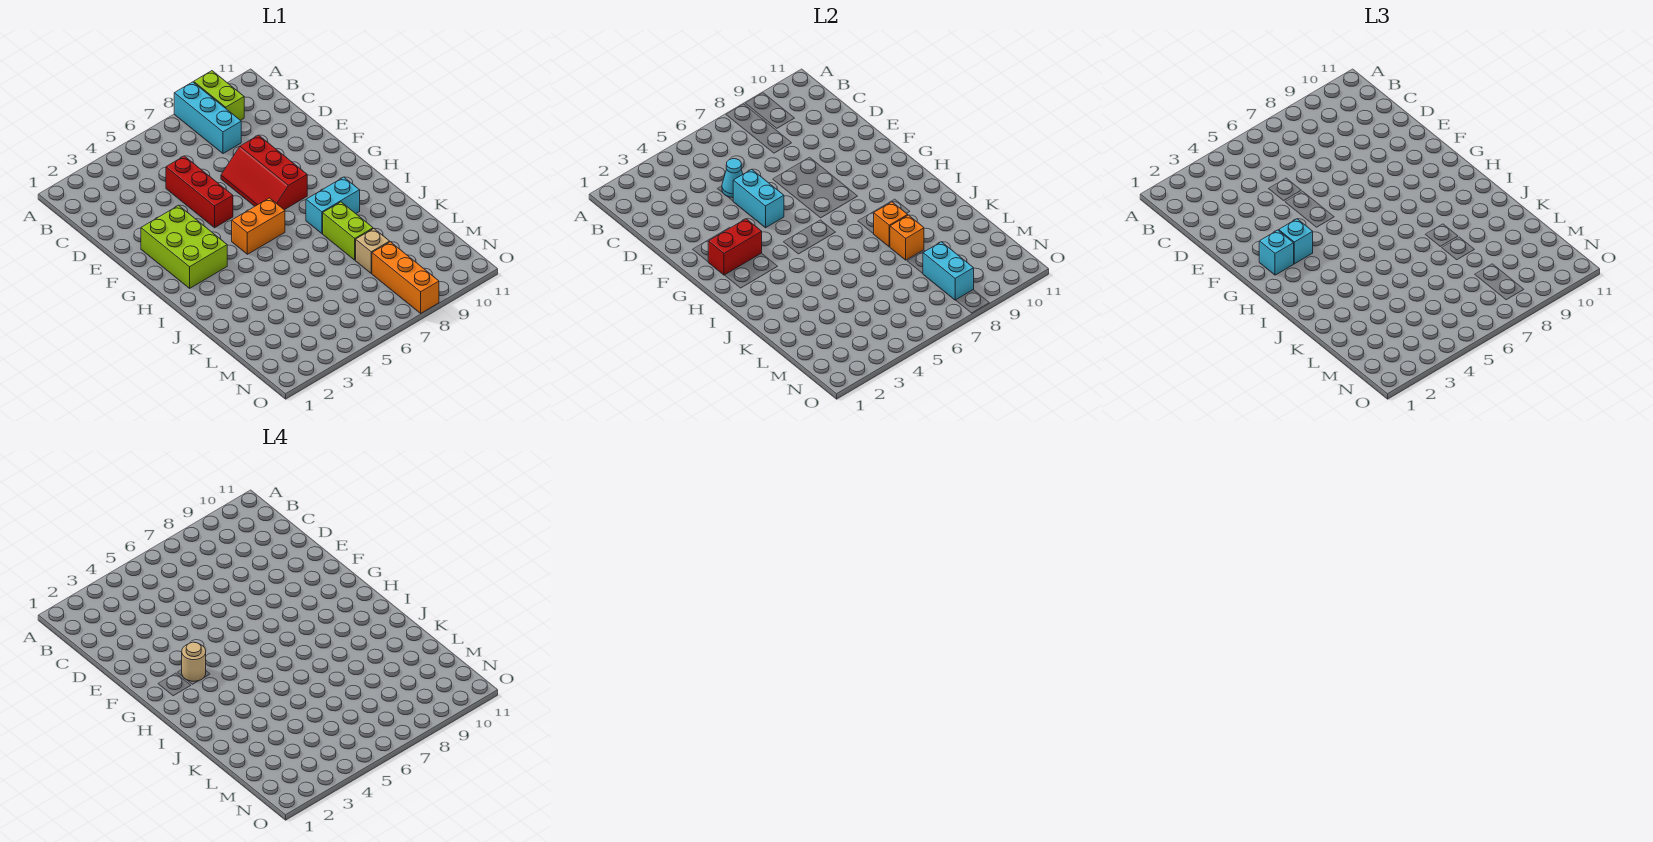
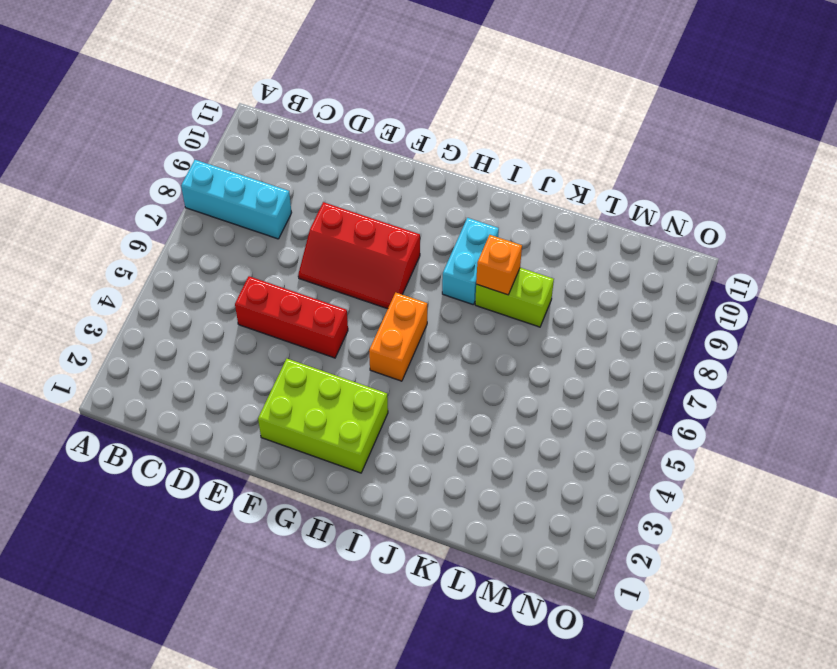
none -> lime 1x2 brick [194,71,244,120]
none -> tan 1x1 brick [356,229,390,273]
none -> orange 1x3 brick [372,242,439,313]

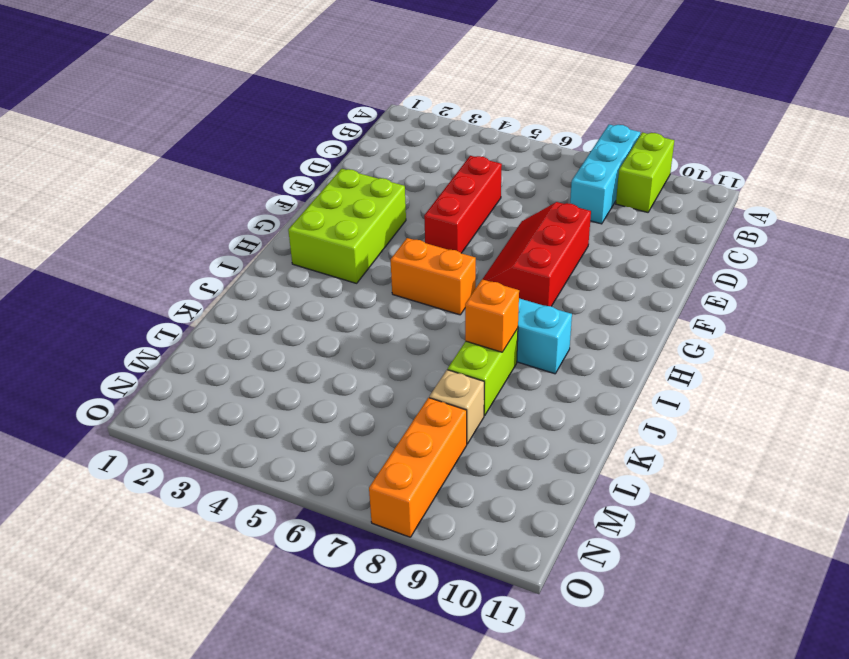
none -> cyan 1x1 cone [722,159,743,198]
none -> cyan 1x2 brick [733,169,784,228]
none -> red 1x2 brick [708,219,762,275]

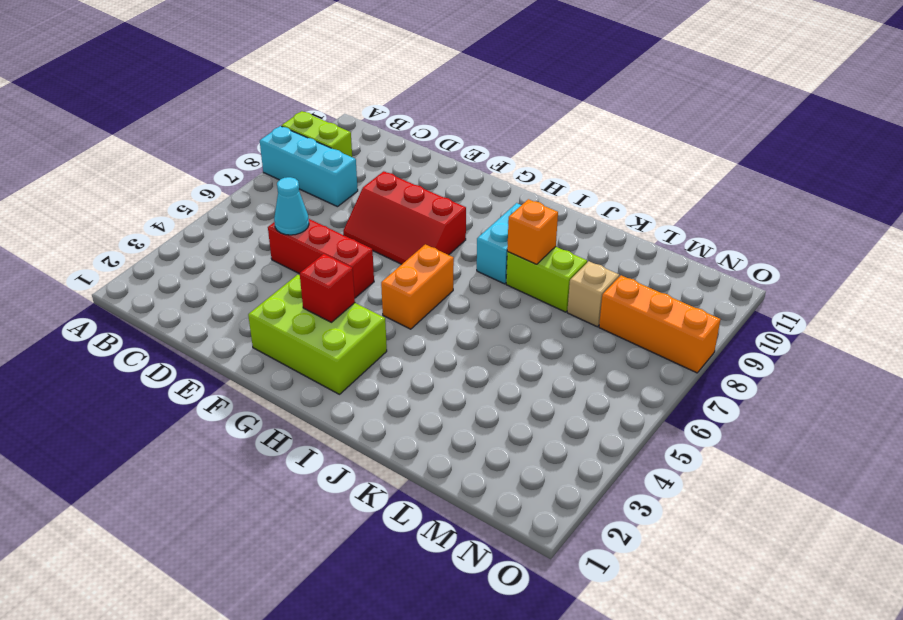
red 1x1 brick [300,254,355,322] -> red 1x2 brick [708,219,762,275]
none -> cyan 1x2 brick [733,169,784,228]
none -> orange 1x1 brick [890,215,924,260]
none -> cyan 1x2 brick [923,242,974,300]

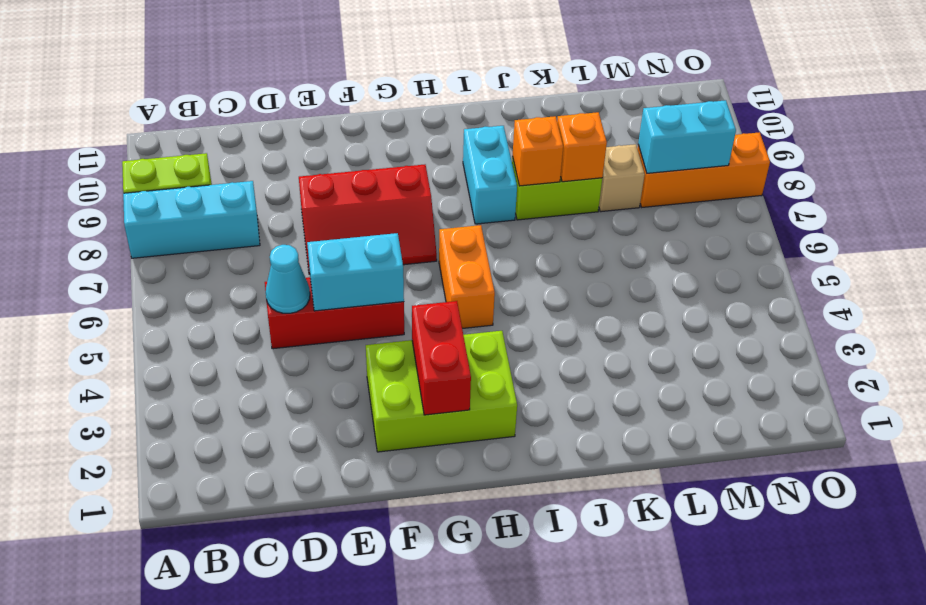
none -> cyan 1x1 brick [1259,230,1294,275]
none -> cyan 1x1 brick [1279,219,1313,264]
none -> tan 1x1 round brick [182,642,206,681]

